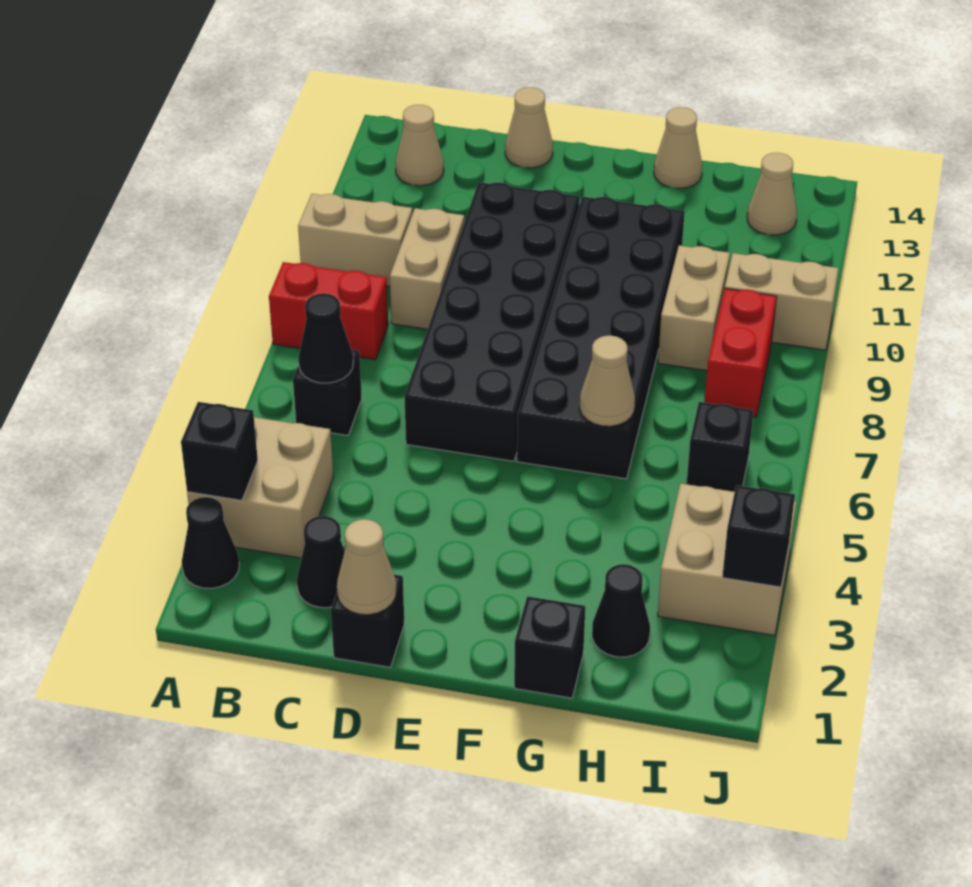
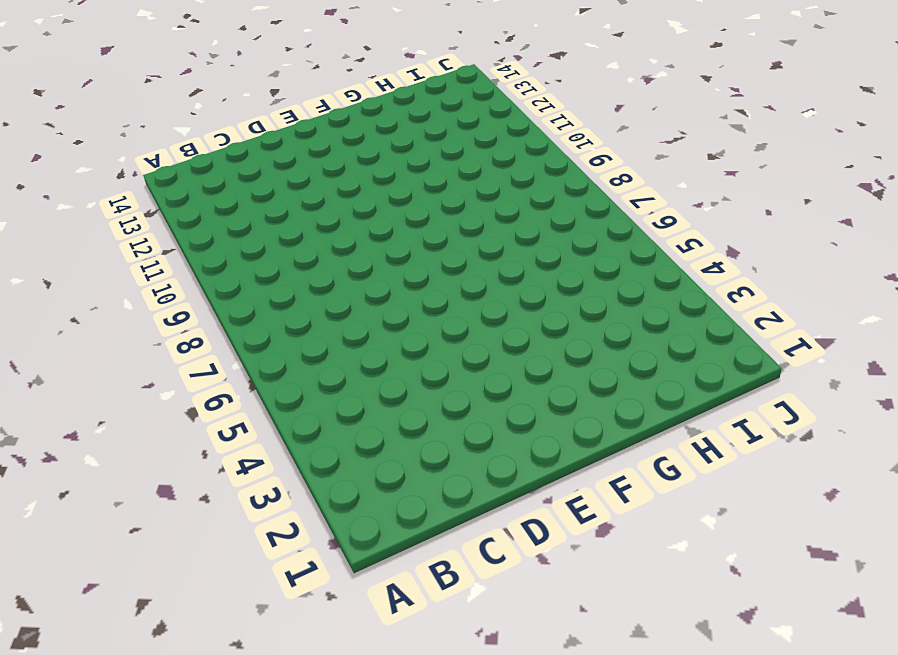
none -> black 1x1 cone [182,497,239,588]
none -> tan 2x2 brick [187,417,333,558]
none -> red 1x2 brick [269,262,388,360]

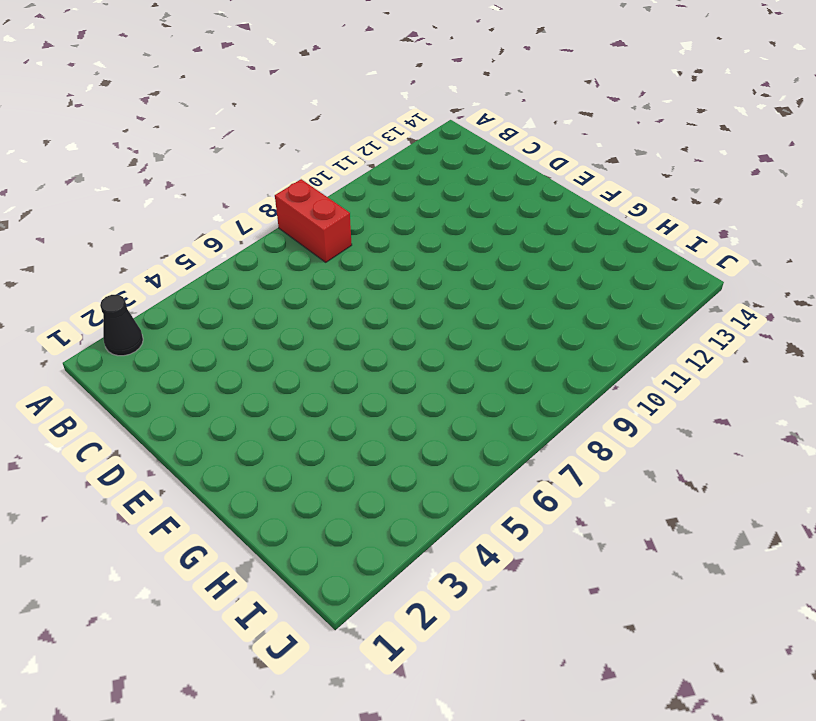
none -> tan 2x2 brick [187,417,333,558]
none -> tan 1x2 brick [298,194,412,287]
none -> black 1x1 brick [293,350,362,435]

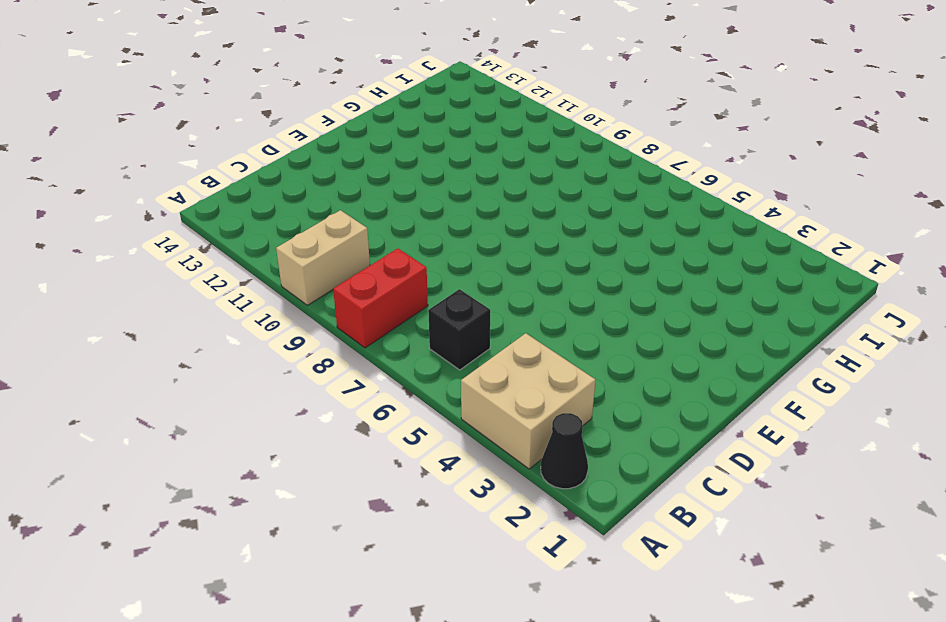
none -> tan 1x1 cone [396,105,444,186]
none -> black 1x1 cone [297,516,345,608]
none -> tan 1x2 brick [390,208,464,329]

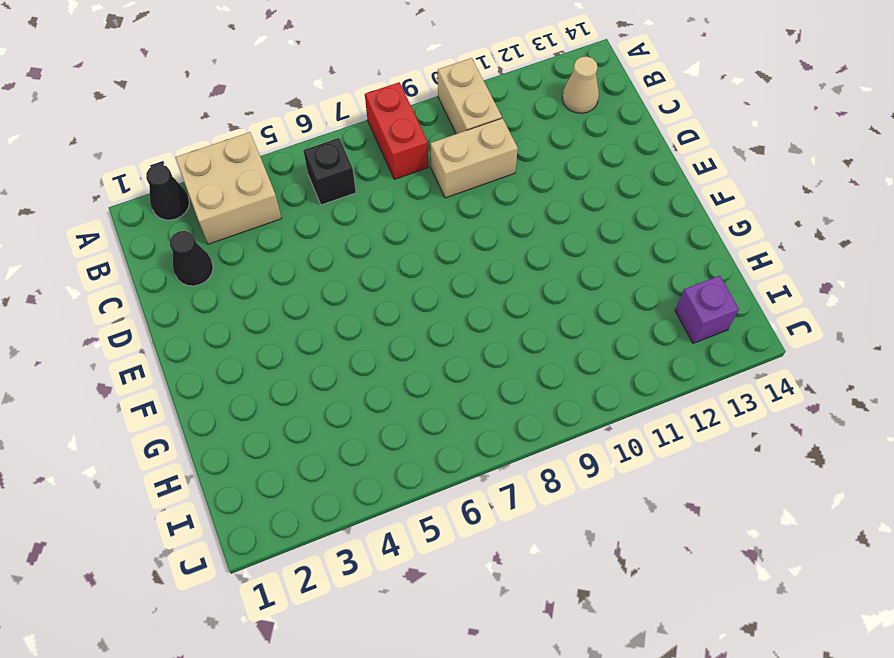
purple 1x1 brick [675,276,739,343] -> tan 1x1 cone [747,153,797,235]
none -> black 1x1 brick [331,575,404,667]
none -> black 2x6 brick [404,182,580,461]
none -> tan 1x1 cone [505,87,553,168]

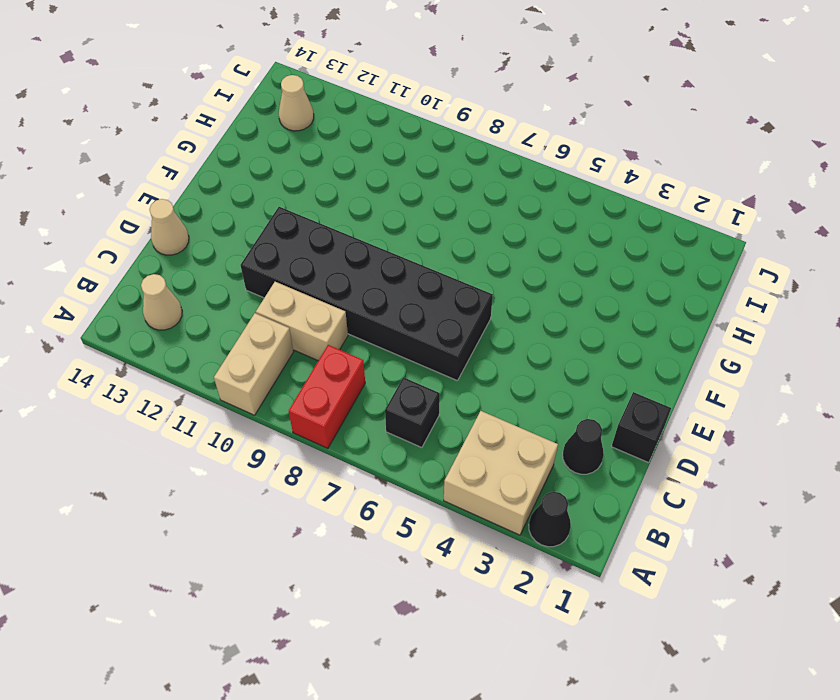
none -> black 2x6 brick [517,197,685,479]
none -> black 1x1 brick [514,596,585,698]
none -> tan 1x1 cone [654,107,702,189]

